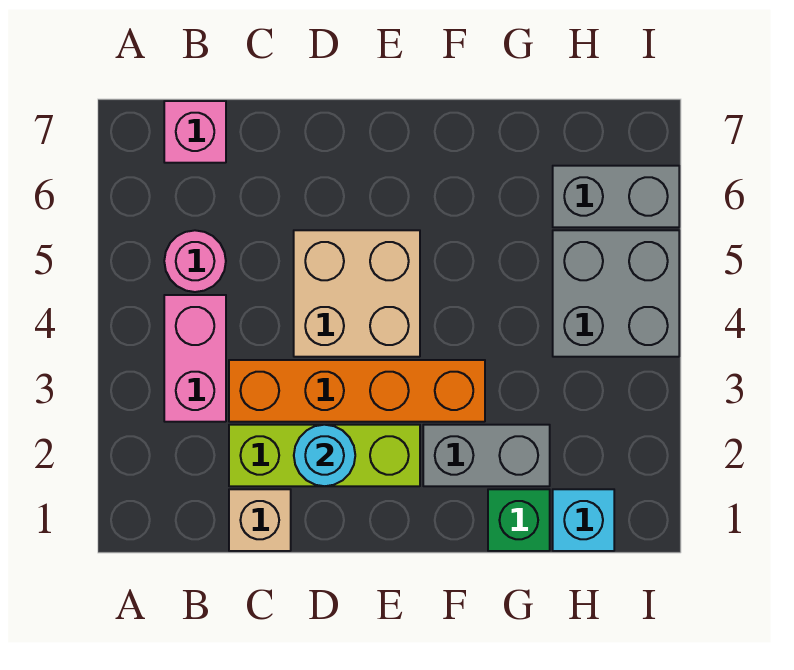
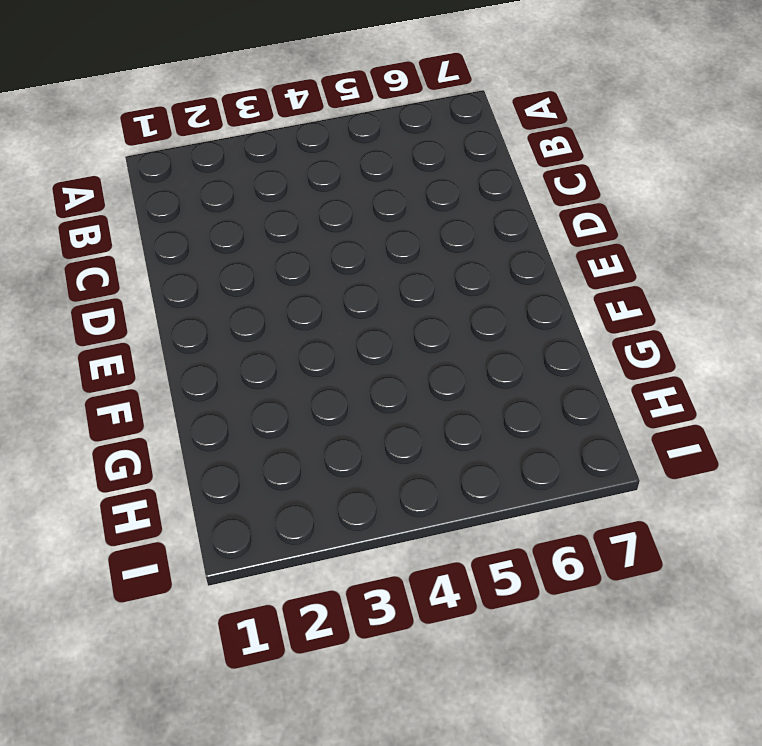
none -> pink 1x2 brick [164,295,226,422]
none -> pink 1x1 round brick [164,230,226,292]
none -> pink 1x1 brick [164,101,226,163]

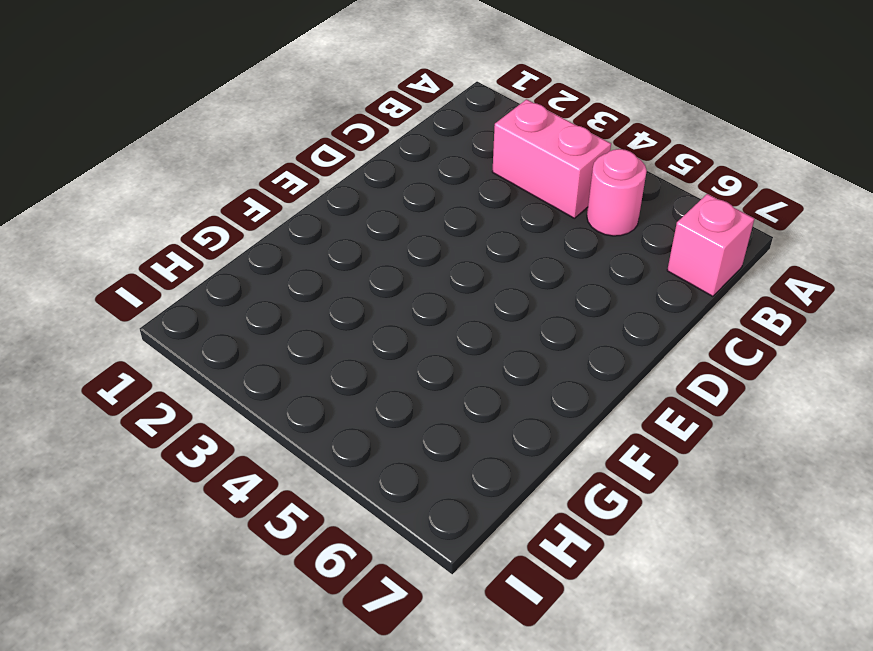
none -> tan 1x1 brick [229,489,291,551]
none -> lime 1x3 brick [229,425,420,486]
none -> orange 1x4 brick [229,360,485,422]

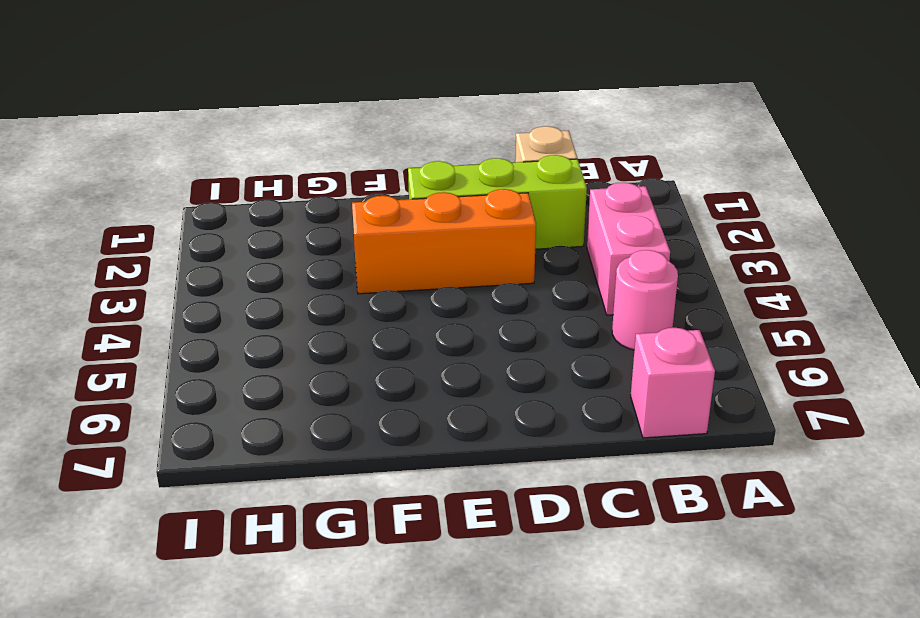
orange 1x3 brick [352,189,536,294] -> orange 1x4 brick [229,360,485,422]
none -> tan 2x2 brick [294,230,420,357]
none -> grey 1x2 brick [423,425,550,486]
none -> green 1x1 brick [488,489,550,551]

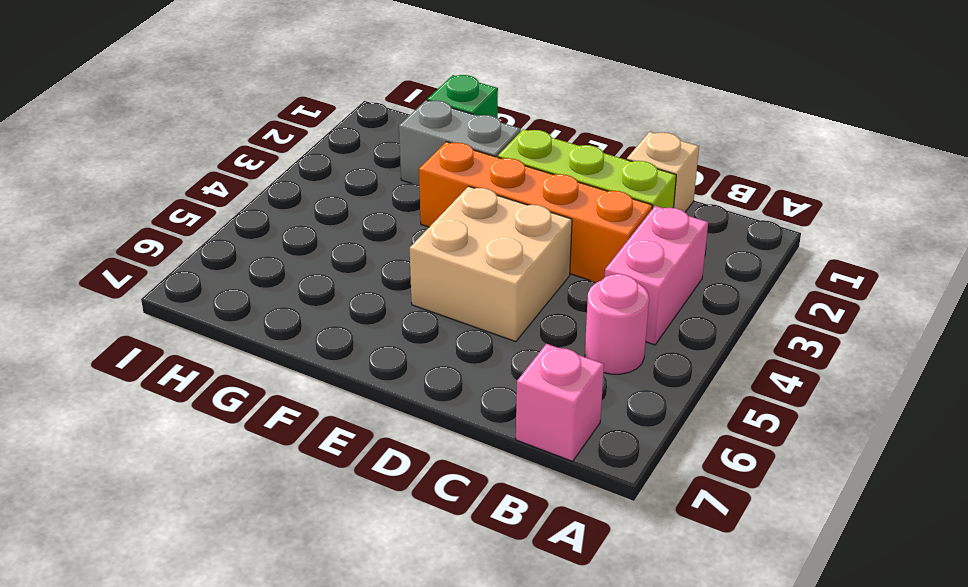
none -> cyan 1x1 brick [553,489,614,551]
none -> grey 2x2 brick [553,230,679,357]
none -> grey 1x2 brick [553,166,679,227]

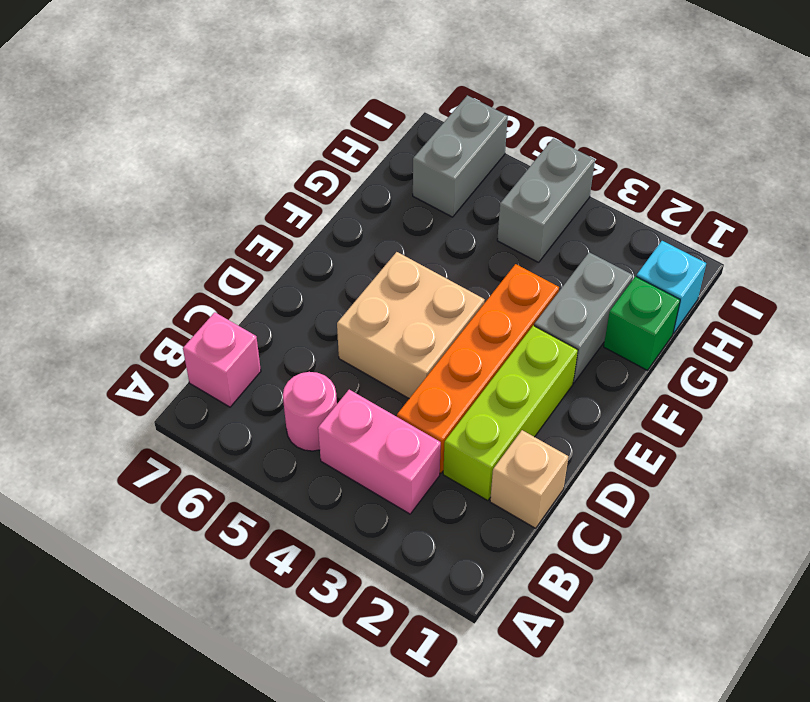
grey 1x2 brick [497,138,595,262] -> grey 2x2 brick [553,230,679,357]
none -> cyan 1x1 round brick [294,425,355,486]

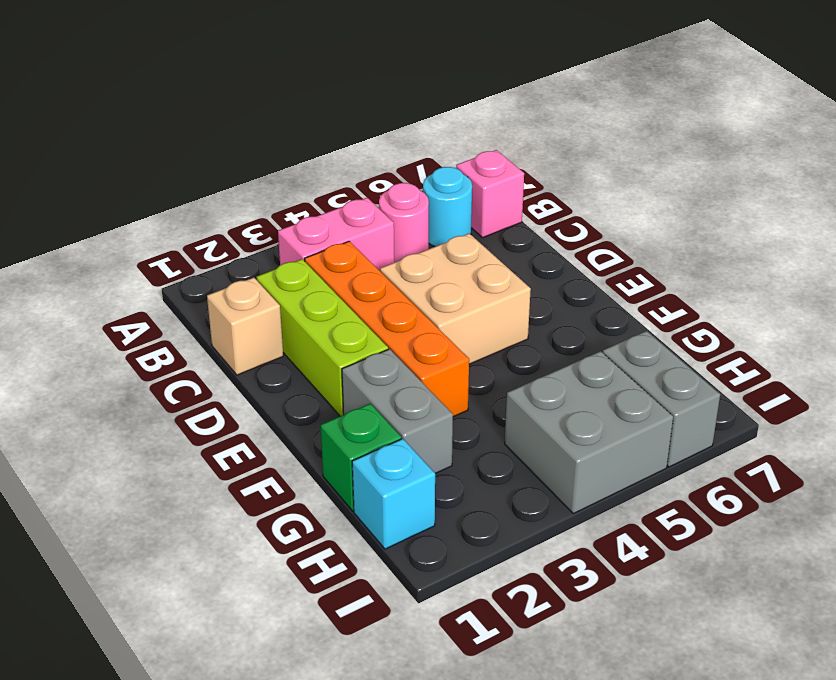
cyan 1x1 round brick [423,167,472,247] -> cyan 1x1 round brick moved to [294,425,355,486]

